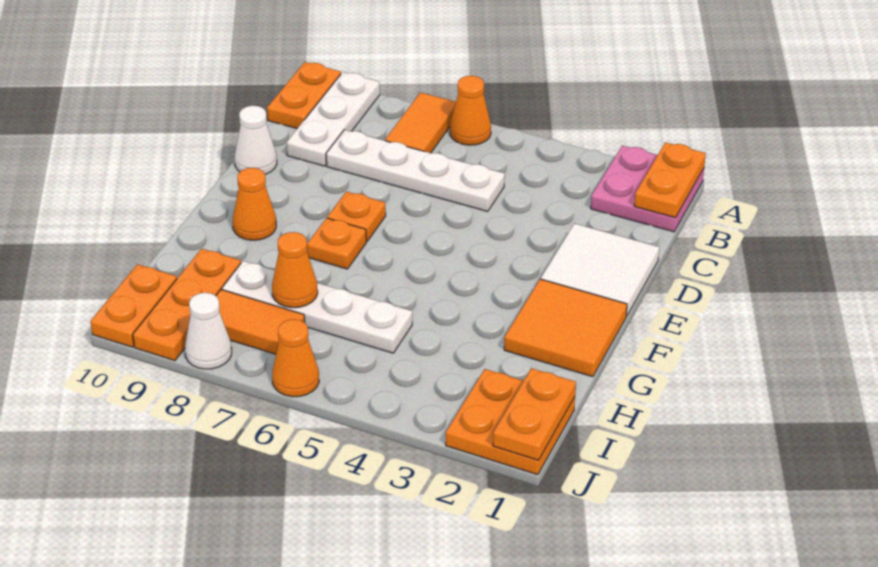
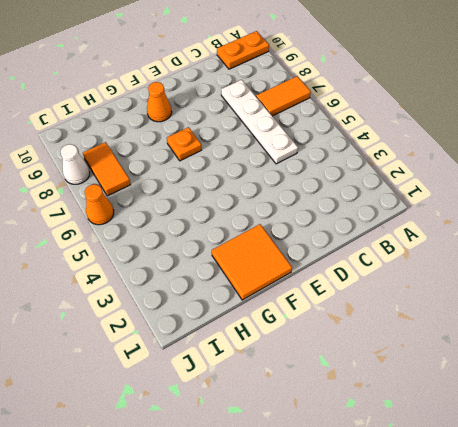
none -> pink 2x2 plate [591,146,704,232]
none -> orange 1x1 cone [450,76,491,145]
none -> white 1x3 plate [286,72,380,166]

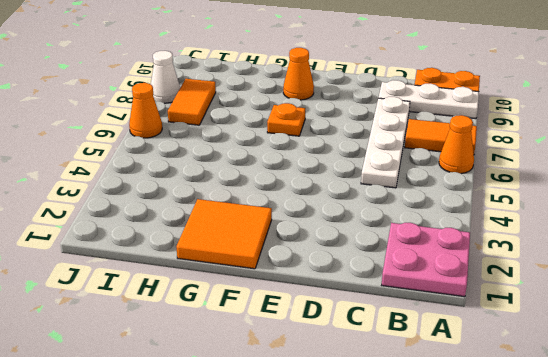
none -> white 2x2 tile [541,223,659,316]
none -> white 1x1 cone [235,106,277,174]
none -> orange 1x1 plate [327,191,386,241]

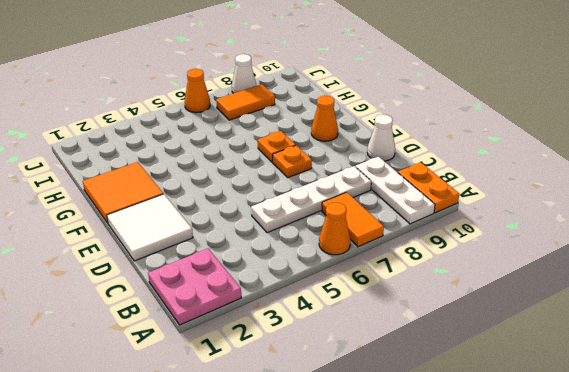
none -> white 1x4 plate [222,261,412,353]
none -> orange 1x3 plate [133,249,241,361]
none -> orange 2x2 plate [446,369,575,475]

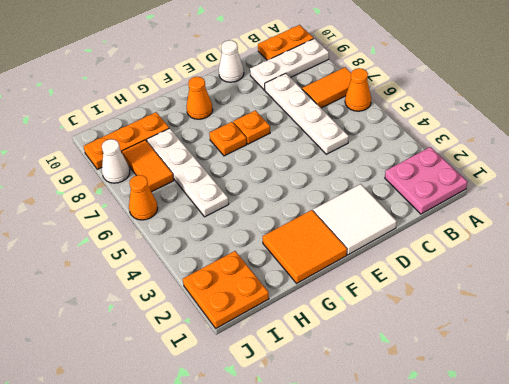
none -> orange 1x2 plate [91,264,177,347]
none -> orange 1x2 plate [634,143,706,218]
none -> orange 1x1 cone [272,232,318,308]

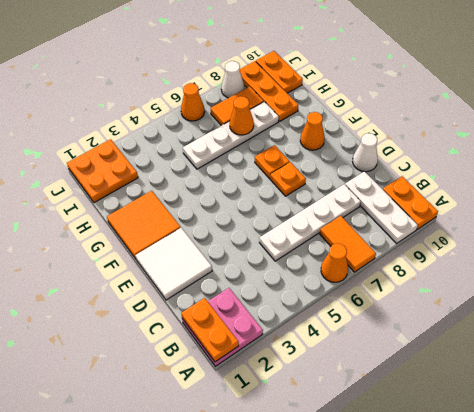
none -> orange 1x2 plate [493,368,576,460]

